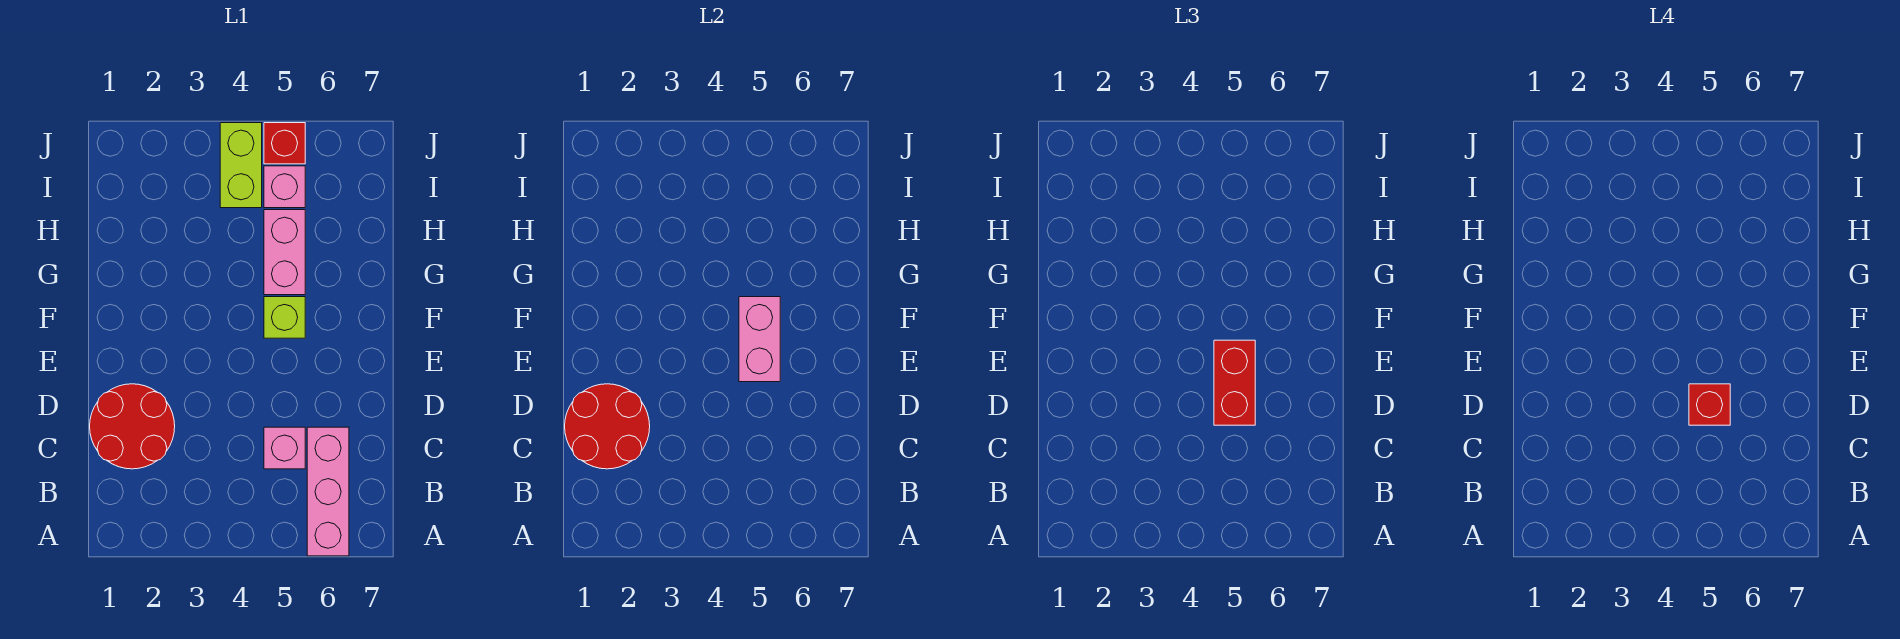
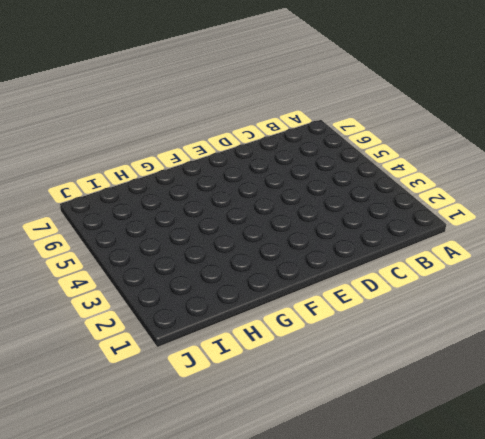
none -> pink 1x3 brick [307,427,349,556]
none -> red 2x2 round brick [90,384,175,469]
none -> pink 1x1 brick [264,427,305,469]

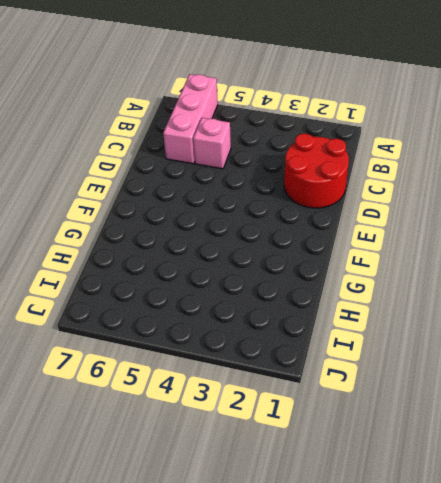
none -> lime 1x1 brick [264,297,305,338]
none -> pink 1x2 brick [264,210,305,295]
none -> lime 1x2 brick [220,123,262,208]

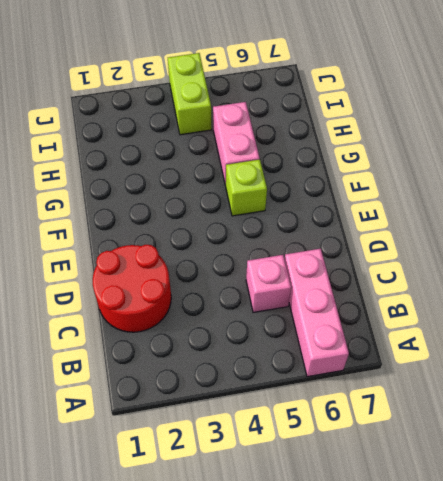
none -> pink 1x1 brick [264,166,305,208]
none -> red 1x1 brick [264,123,305,164]
none -> red 2x2 round brick [565,384,650,469]

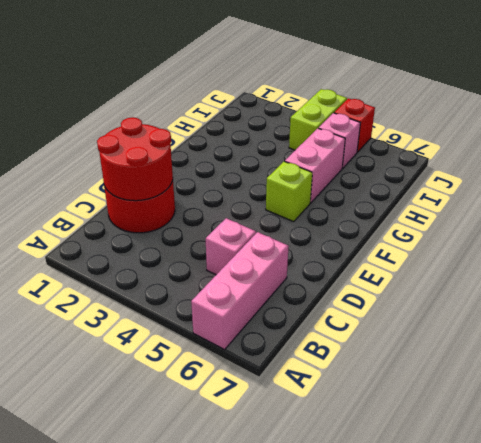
none -> pink 1x2 brick [739,297,780,382]
none -> red 1x2 brick [1214,340,1255,425]
none -> red 1x1 brick [1689,384,1730,425]

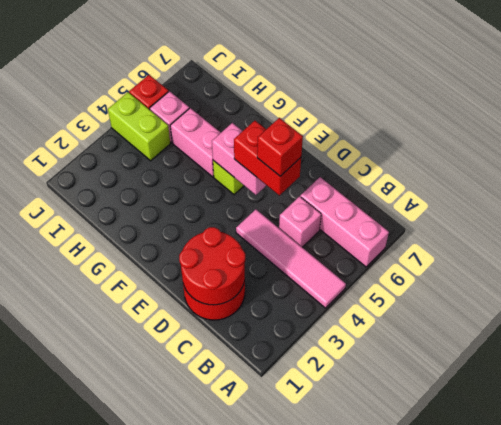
pink 1x4 tile [236,209,346,308] -> none

